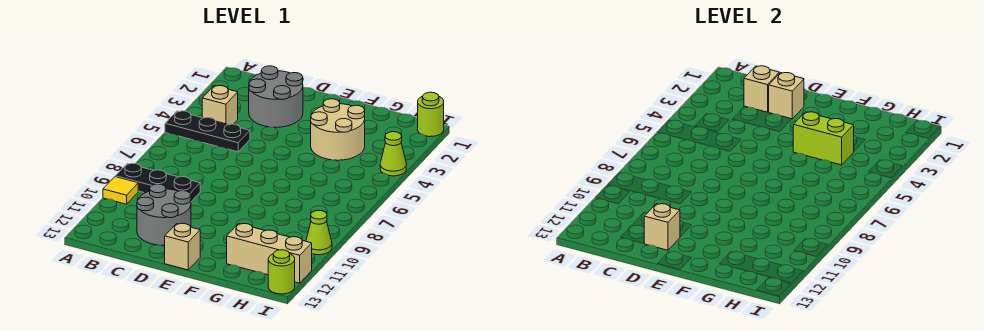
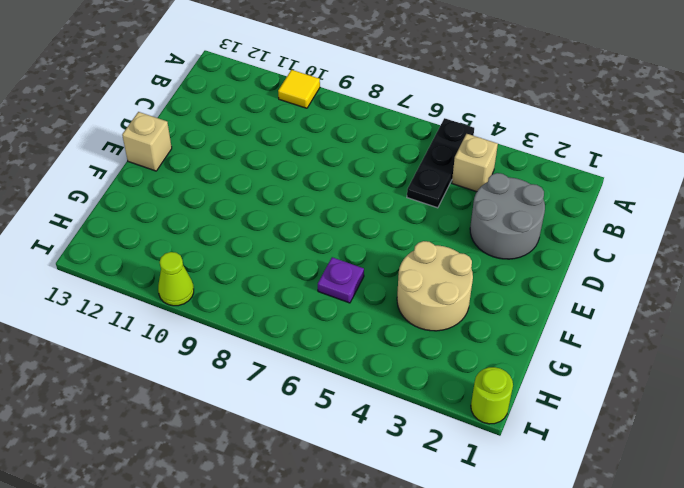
purple 1x1 plate [318,257,364,303] -> none
none -> black 1x3 plate [115,163,200,201]
none -> grey 2x2 round brick [137,184,191,245]
none -> tan 1x3 brick [227,224,312,283]

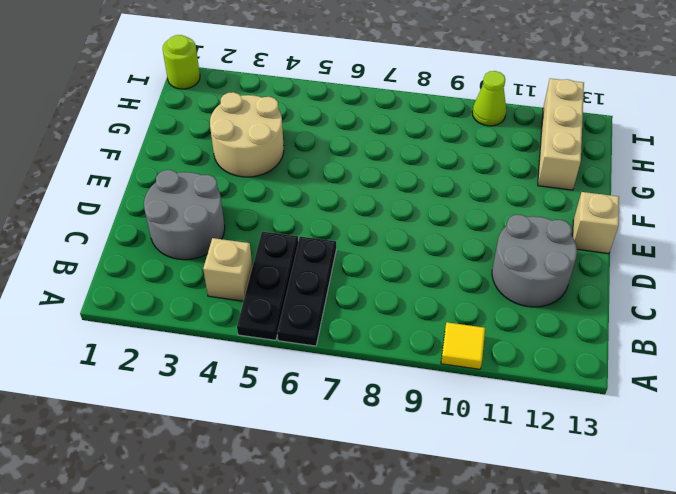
black 1x3 plate [277,237,336,346] -> black 1x3 plate moved to [115,163,200,201]
none -> lime 1x1 cone [380,132,406,176]
none -> lime 1x1 round brick [268,250,295,294]
none -> tan 1x1 brick [744,66,779,112]

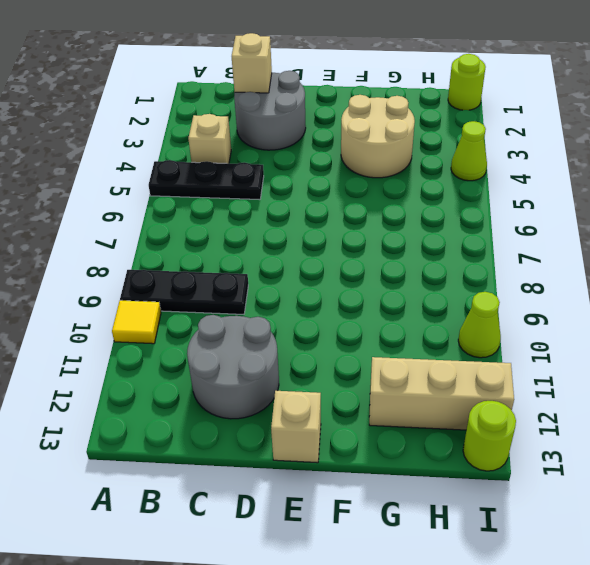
none -> tan 1x1 brick [769,73,804,119]
none -> tan 1x1 brick [644,204,680,250]
none -> lime 1x2 brick [793,112,854,165]

